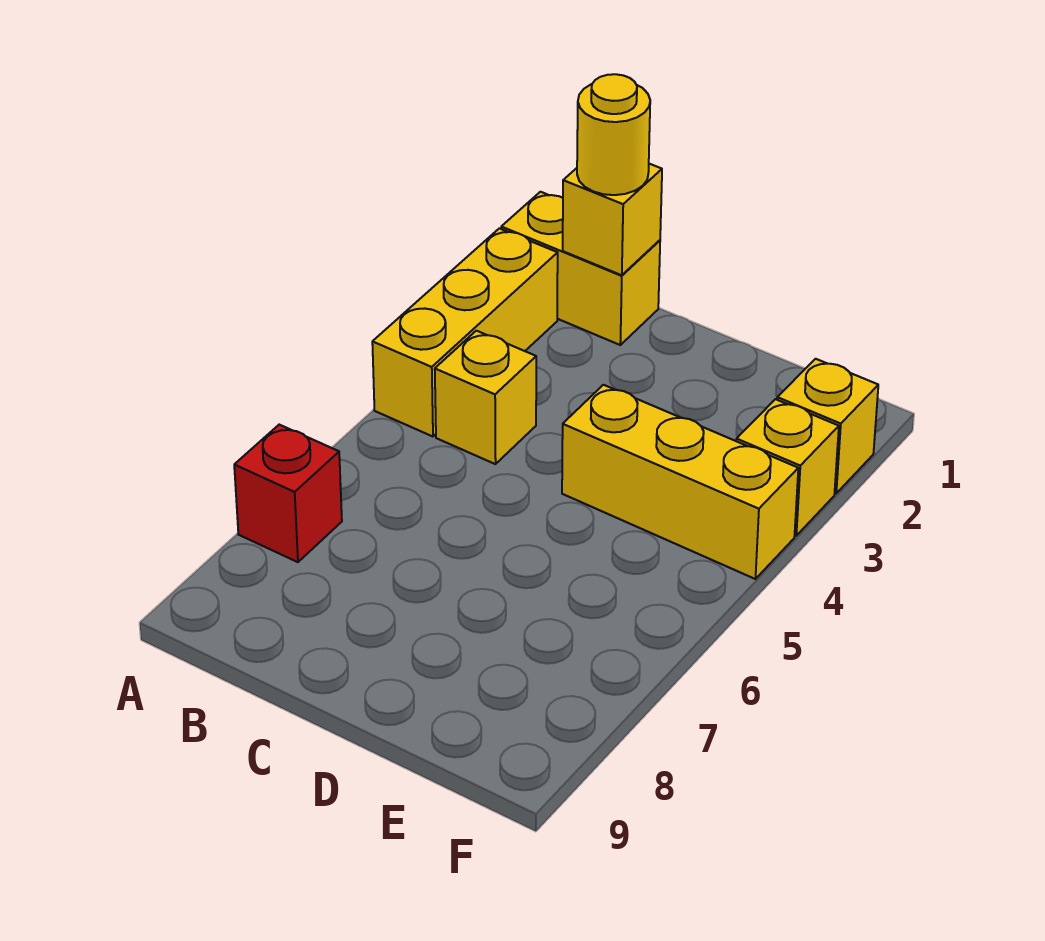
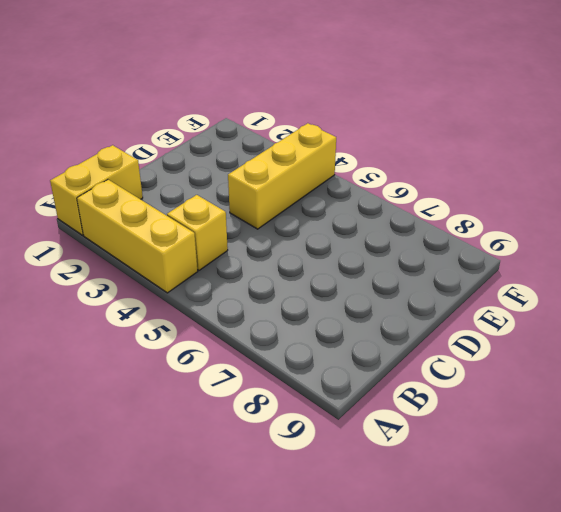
none -> red 1x1 brick [234,425,342,562]
none -> yellow 1x1 brick [777,359,878,493]

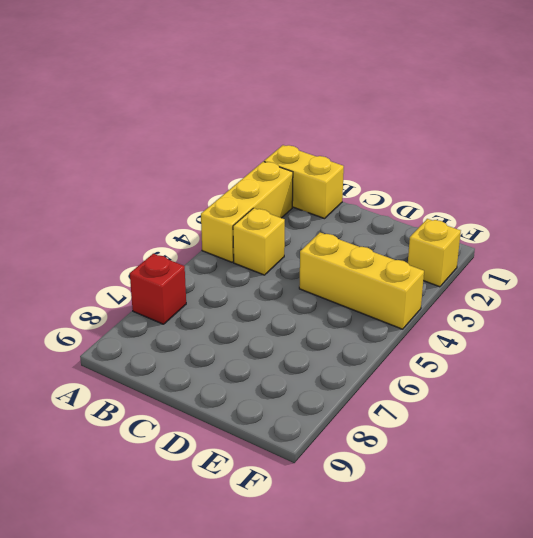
none -> yellow 1x1 brick [736,399,839,536]
none -> yellow 1x1 brick [563,164,662,275]

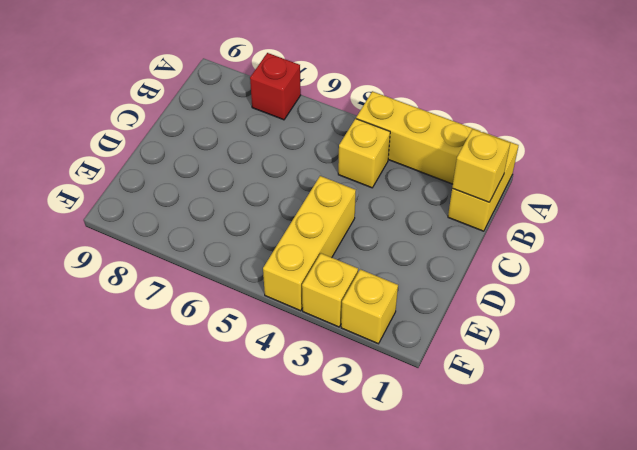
none -> yellow 1x1 round brick [577,74,650,195]

